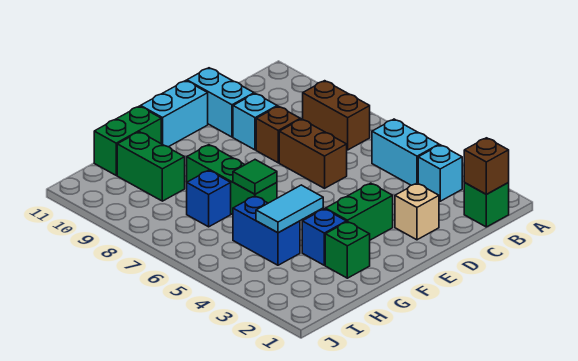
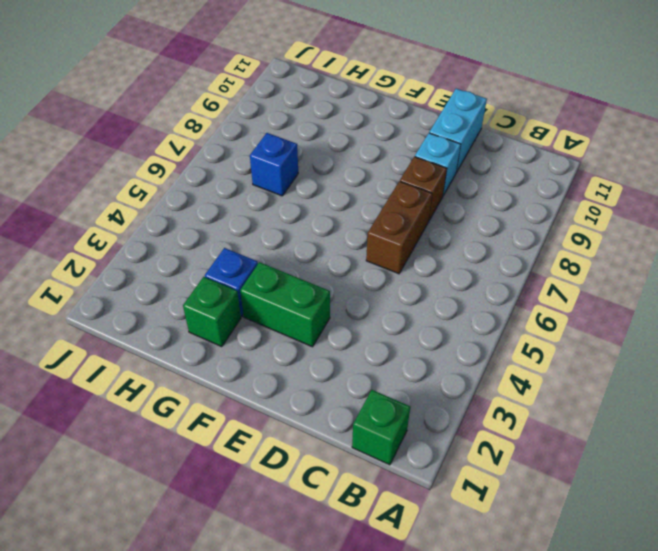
none -> cyan 1x1 brick [418,145,462,201]
none -> cyan 1x2 brick [372,119,439,185]
none -> brown 1x2 brick [303,81,370,150]

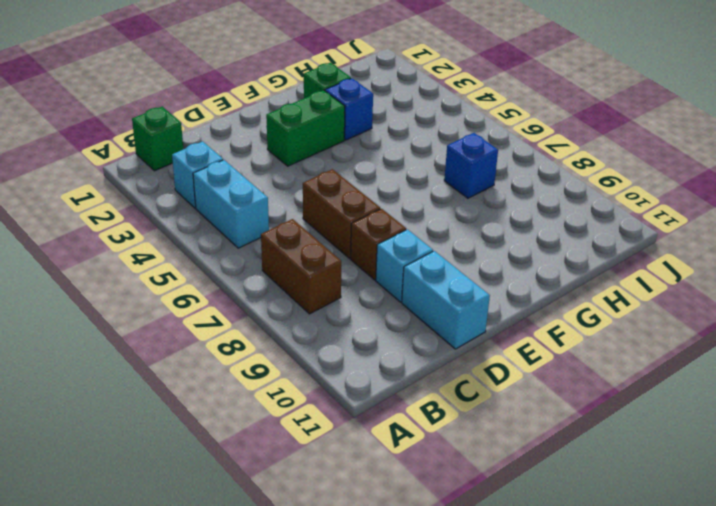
none -> tan 1x1 brick [395,183,439,240]
none -> cyan 1x2 brick [141,81,208,147]
none -> green 1x3 brick [187,145,277,215]

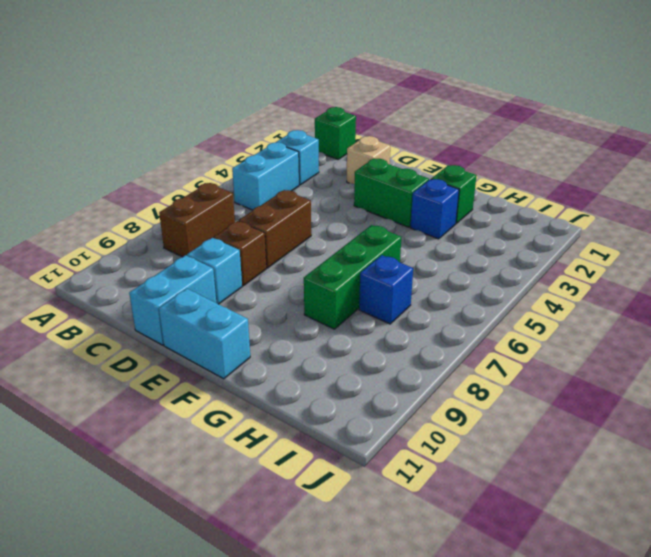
none -> green 1x2 brick [94,106,161,175]
none -> blue 1x2 brick [233,196,300,265]
none -> green 1x2 brick [117,132,185,201]

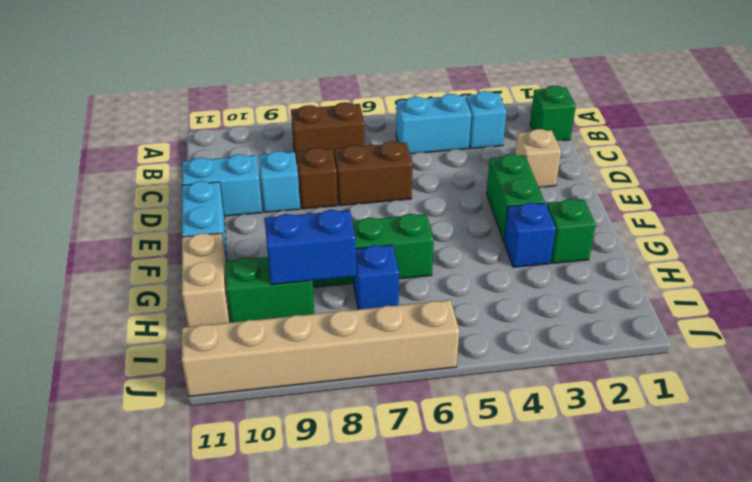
tan 1x2 brick [182,233,229,327] -> green 1x2 brick [94,106,161,175]
blue 1x2 brick [264,210,356,285] -> blue 1x2 brick moved to [233,196,300,265]
tan 1x6 brick [182,300,459,397] -> none
none -> brown 1x1 brick [464,138,509,194]
none -> cyan 1x2 tile [256,185,323,233]
none -> green 1x1 tile [233,160,277,194]

